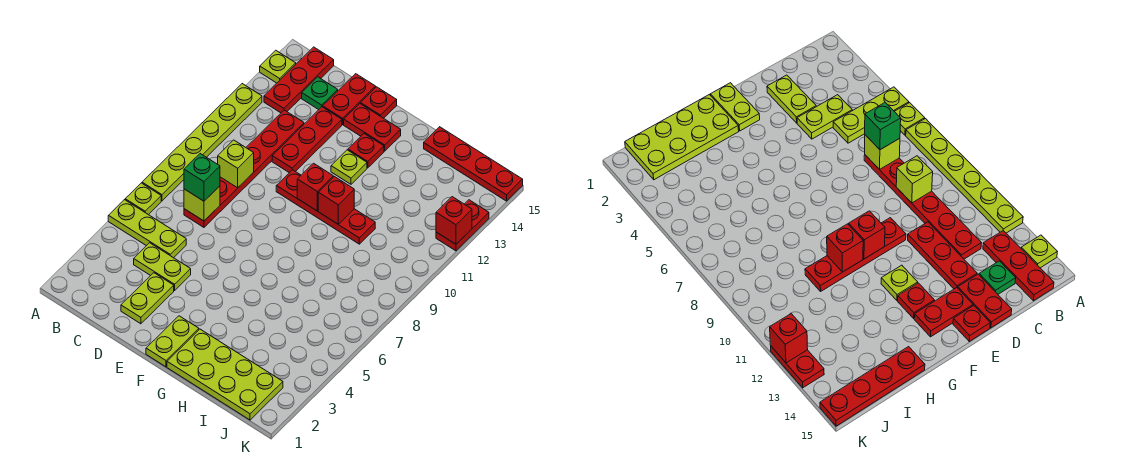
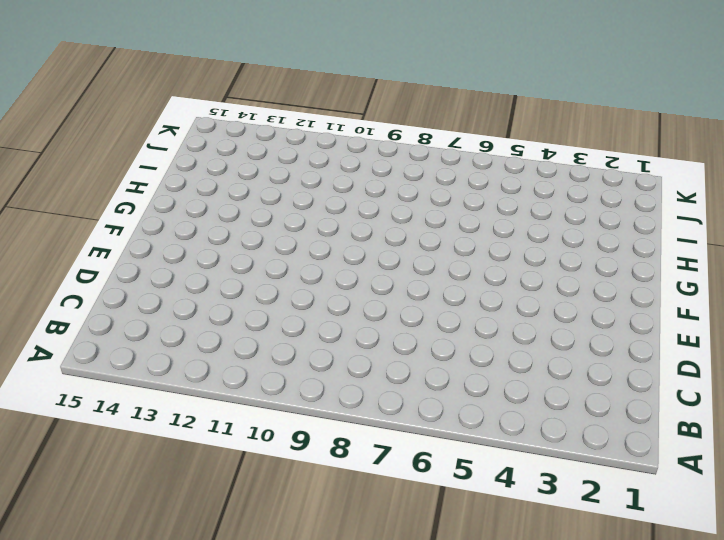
none -> lime 1x3 plate [108,200,186,258]
none -> lime 1x1 plate [125,183,161,215]
none -> lime 1x6 plate [142,84,262,201]

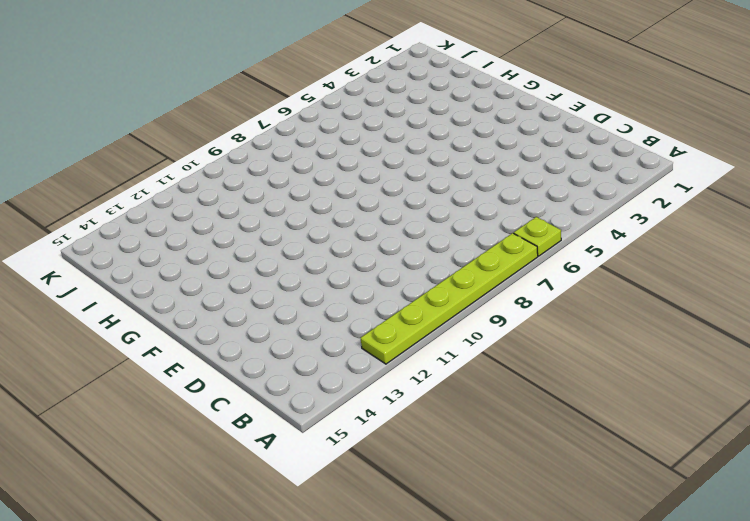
none -> lime 1x3 plate [108,200,186,258]
none -> lime 1x1 plate [260,50,296,83]
none -> red 1x3 plate [264,47,334,113]

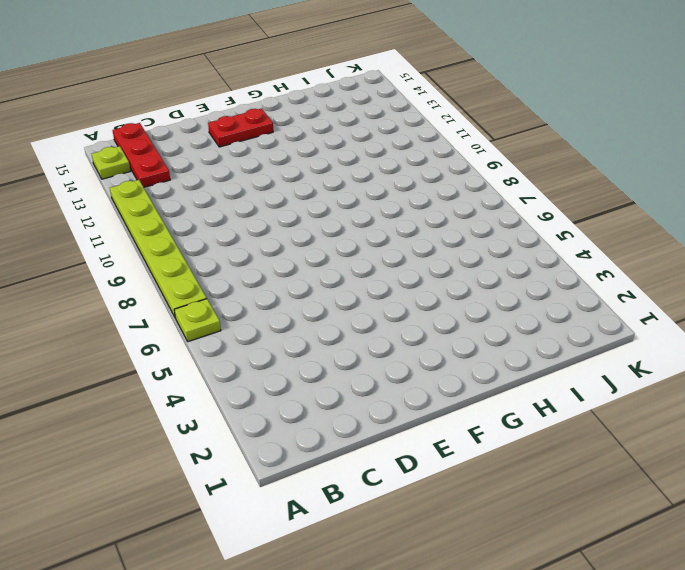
none -> lime 1x3 plate [108,200,186,258]
none -> lime 1x2 plate [134,243,191,291]
none -> red 1x6 plate [184,110,304,227]

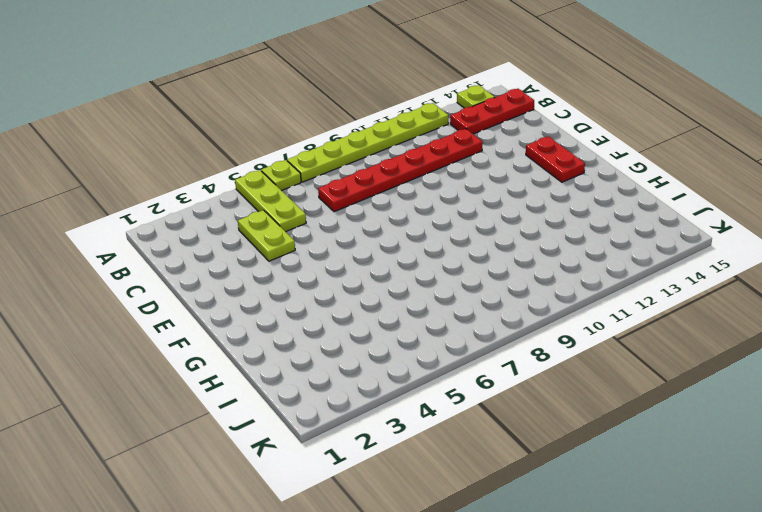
none -> green 1x1 plate [302,77,338,110]
none -> lime 1x2 plate [121,273,174,324]
none -> red 1x3 plate [272,107,342,173]

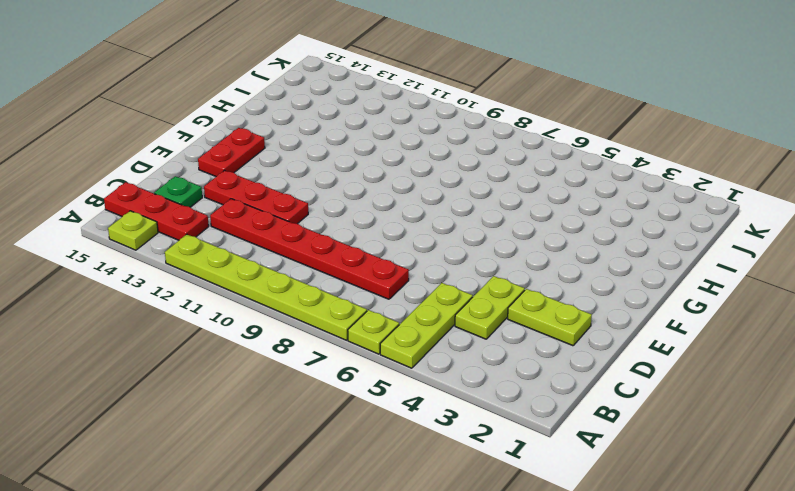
none -> red 1x2 plate [323,74,376,125]
none -> red 1x4 plate [276,170,375,244]
none -> red 1x1 plate [361,87,397,118]

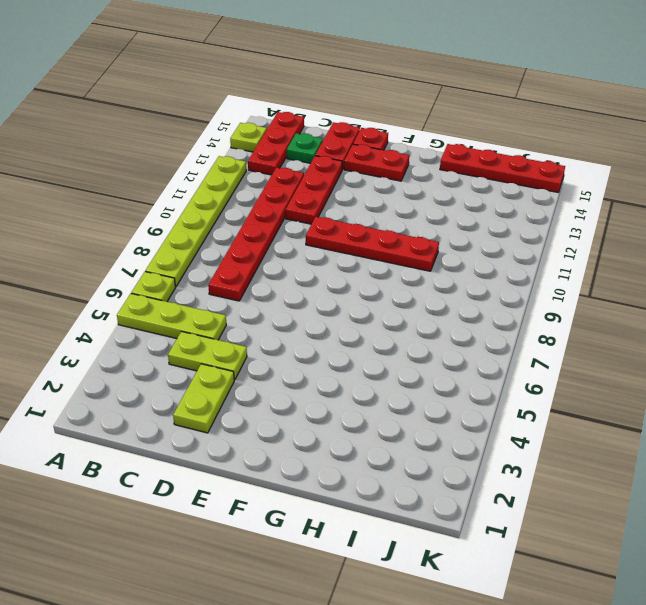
none -> lime 1x2 plate [146,316,199,367]
none -> lime 1x1 plate [331,150,367,184]
none -> red 1x1 plate [348,134,384,168]

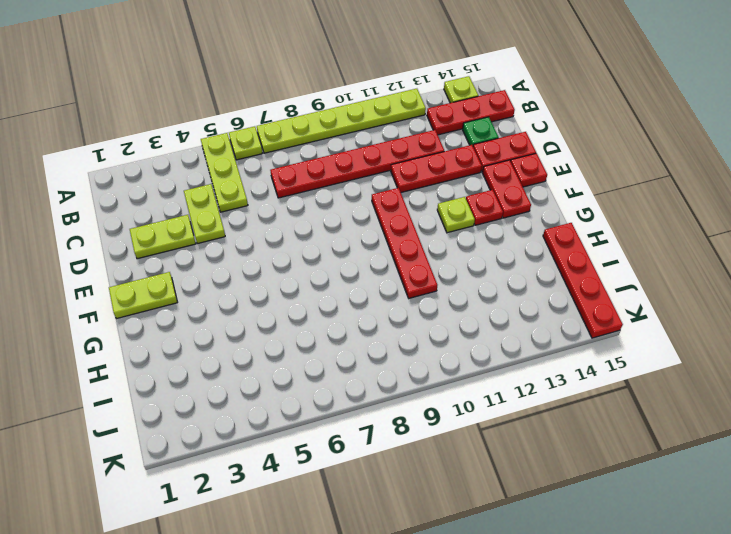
none -> lime 2x4 plate [167,329,283,420]
none -> red 1x2 plate [436,200,489,251]
none -> lime 1x1 brick [184,186,220,221]

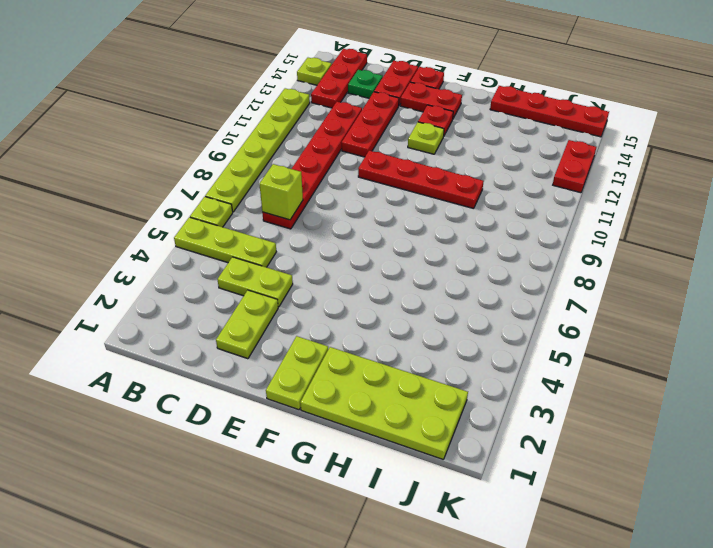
none -> lime 1x1 brick [218,140,254,188]
none -> red 1x1 brick [297,163,333,211]
none -> red 1x1 brick [318,177,354,224]

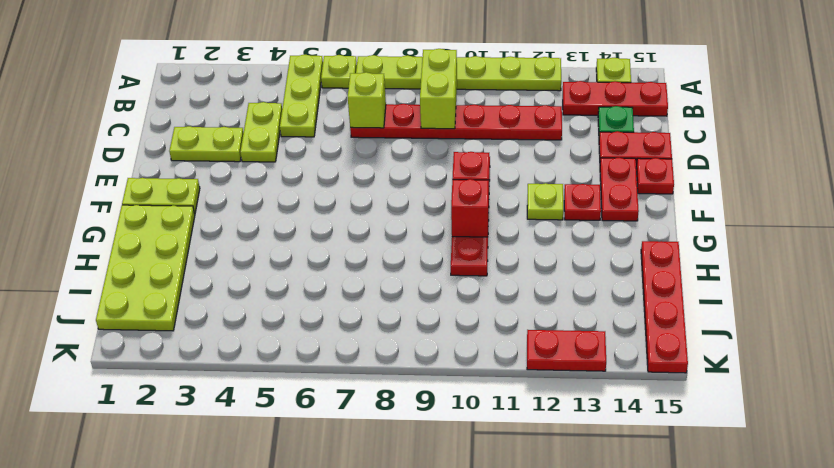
lime 1x2 brick [420,49,457,129] -> lime 1x1 brick [218,140,254,188]
none -> red 1x3 plate [272,107,342,173]
none -> red 1x1 brick [436,197,472,244]
none -> green 1x1 brick [184,154,220,201]

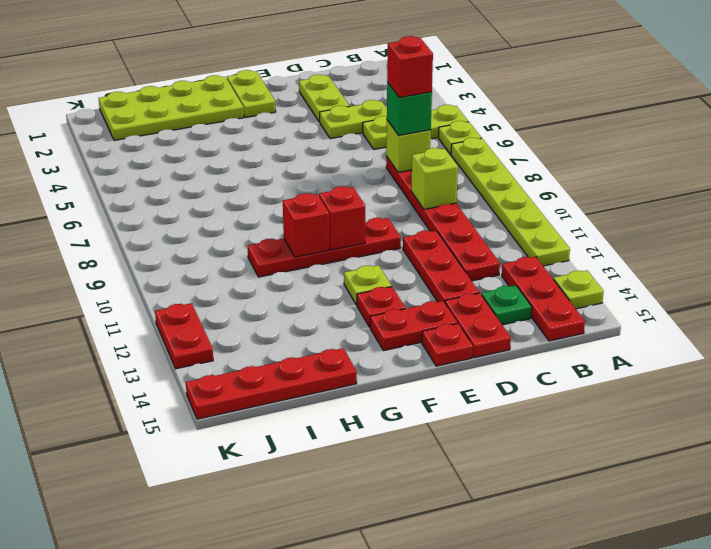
red 1x1 brick [387,36,433,98] -> red 1x1 brick moved to [436,197,472,244]

